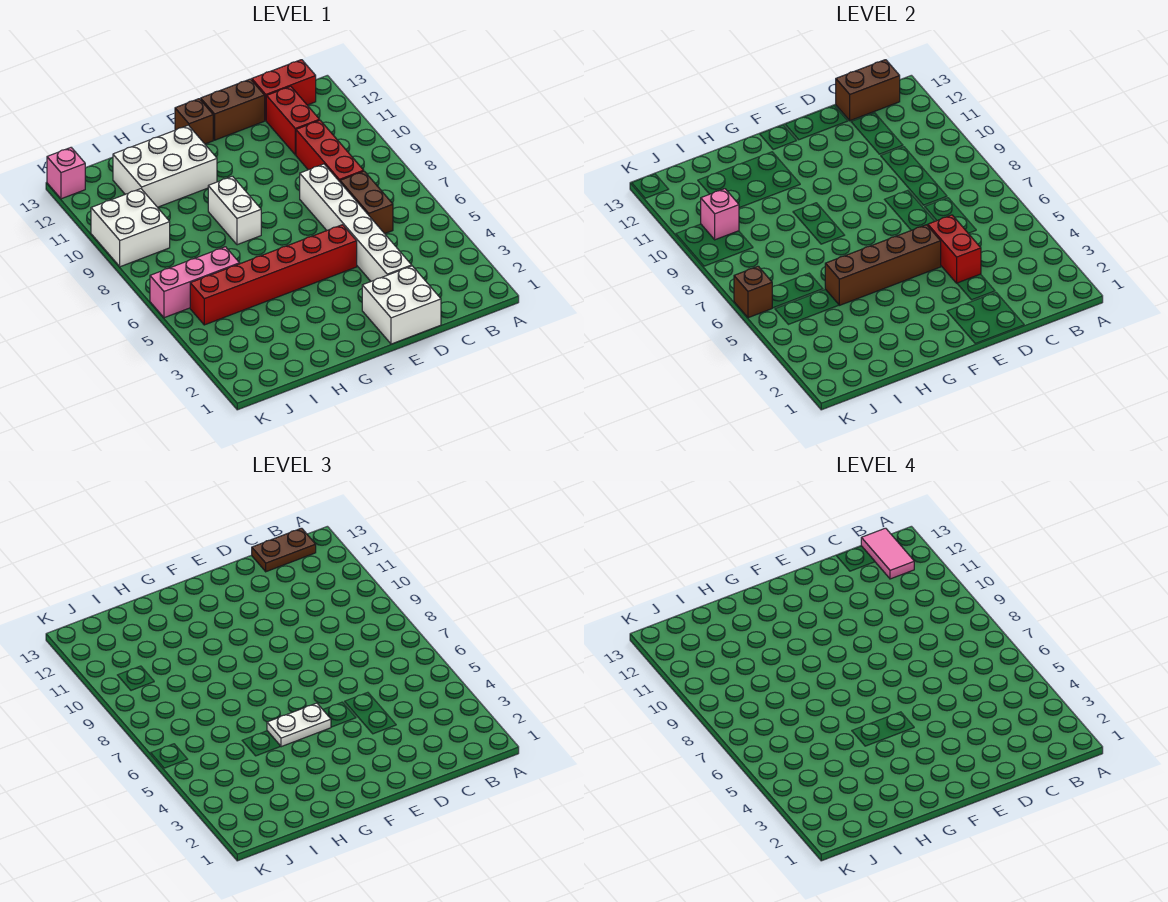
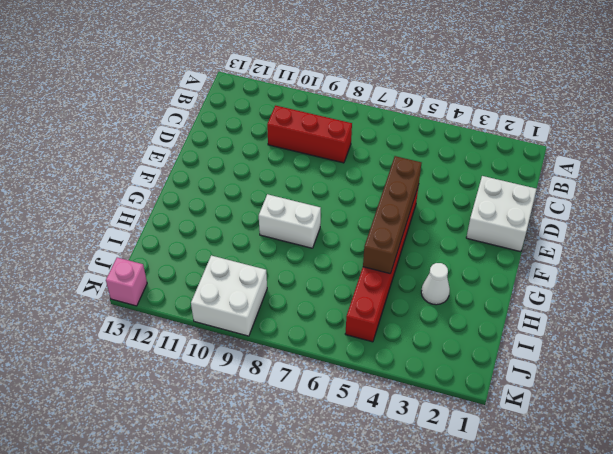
white 1x1 cone [421,263,450,305] -> none
none -> red 1x2 brick [252,60,316,121]
none -> brown 1x2 brick [340,171,393,234]
none -> red 1x2 brick [266,86,320,155]

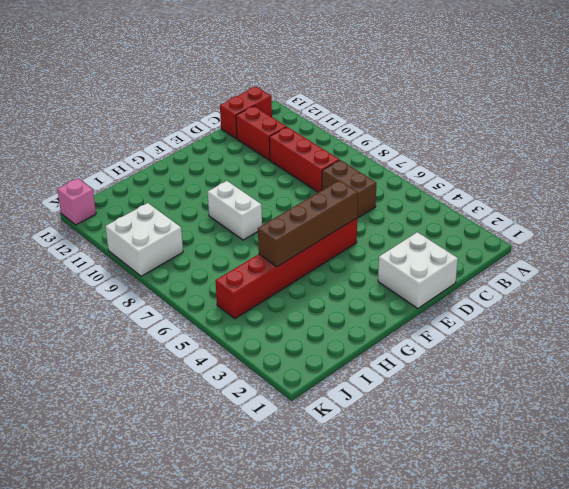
none -> white 1x6 brick [300,164,412,281]
none -> brown 1x2 brick [201,79,265,140]
none -> brown 1x1 brick [175,99,213,144]

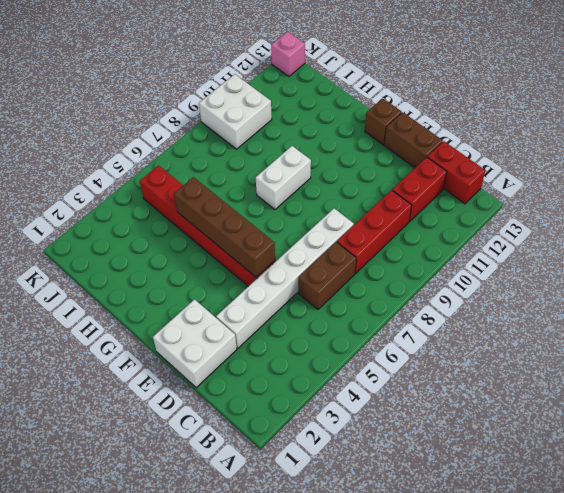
none -> white 2x3 brick [113,125,217,207]
none -> pink 1x3 brick [150,247,240,318]
none -> brown 1x2 brick [836,60,900,121]

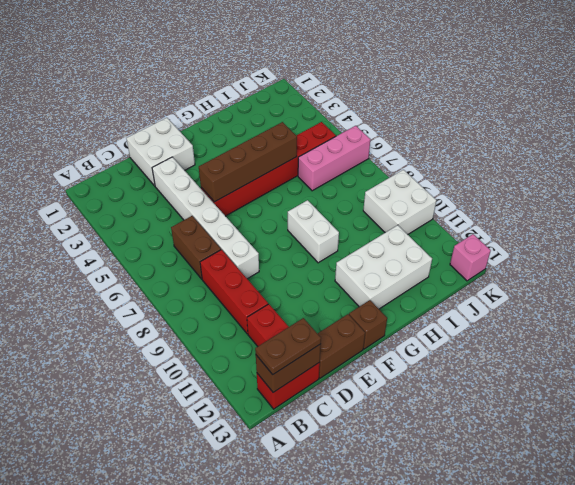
none -> red 1x2 brick [928,215,981,283]
none -> pink 1x1 brick [701,189,739,240]
none -> brown 1x1 brick [734,266,772,318]

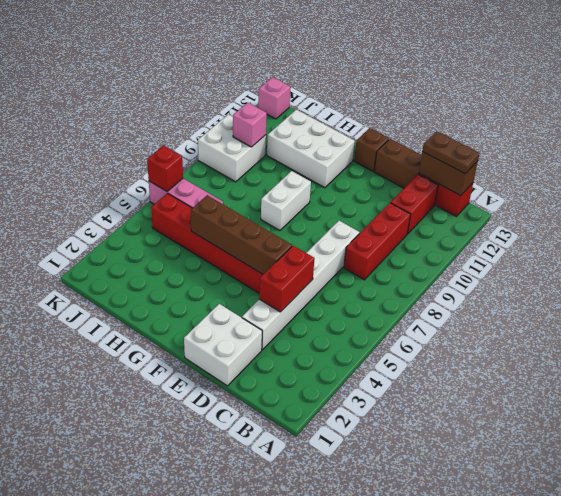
red 1x1 brick [147,146,183,191] -> brown 1x1 brick [734,266,772,318]
none -> brown 1x2 brick [340,171,393,234]
none -> white 1x2 plate [267,703,331,747]
none -> pink 1x2 tile [861,528,914,579]

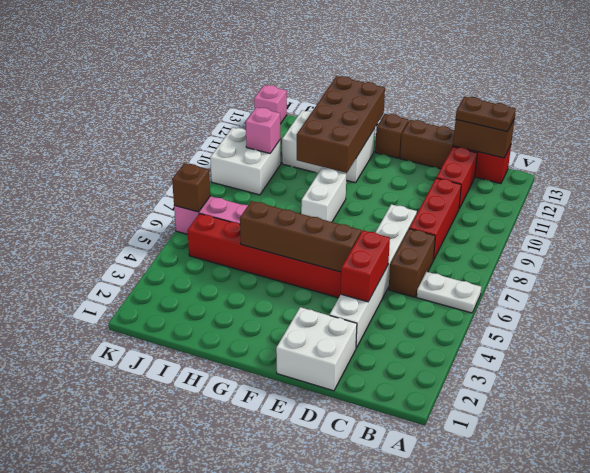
white 1x2 plate [417,272,481,313] -> white 1x2 plate moved to [267,703,331,747]
brown 2x4 brick [297,76,385,173] -> none
none -> pink 1x2 tile [861,528,914,579]

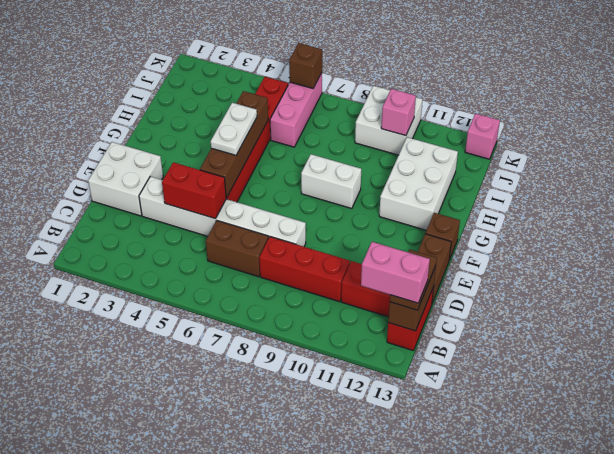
pink 1x2 brick [361,242,430,303] -> pink 1x2 tile [861,528,914,579]

